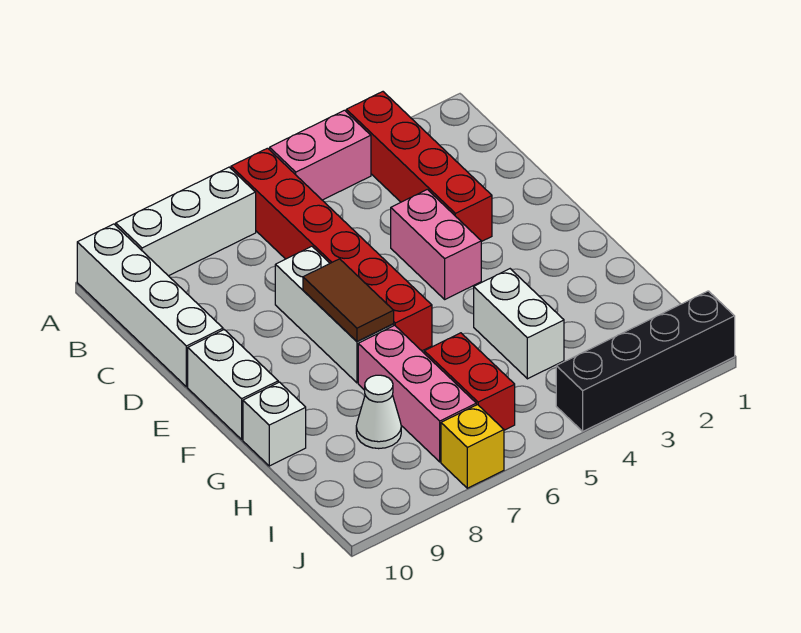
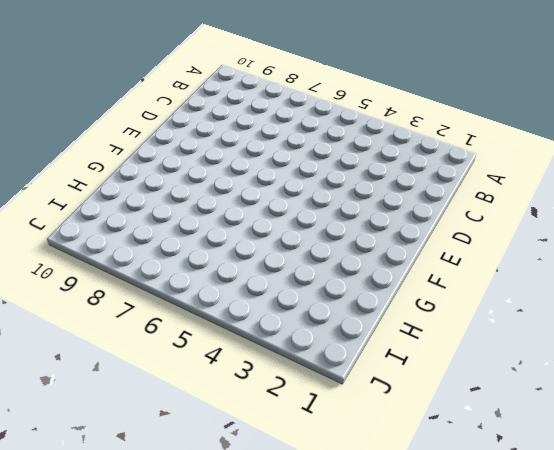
none -> red 1x4 brick [346,92,492,242]
none -> pink 1x2 brick [270,110,371,200]
none -> red 1x6 brick [231,148,432,351]

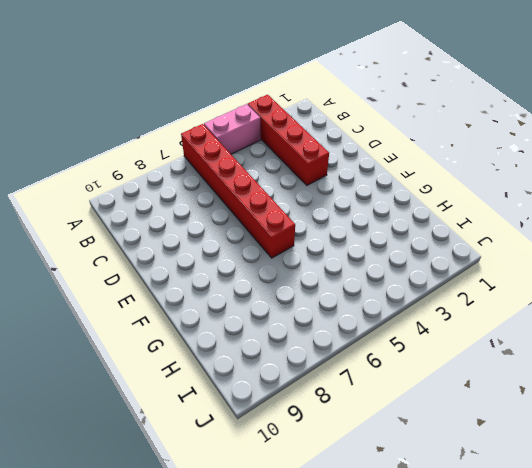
none -> white 1x3 brick [116,167,256,276]
none -> white 1x4 brick [77,224,223,387]
none -> pink 1x2 brick [391,189,481,299]

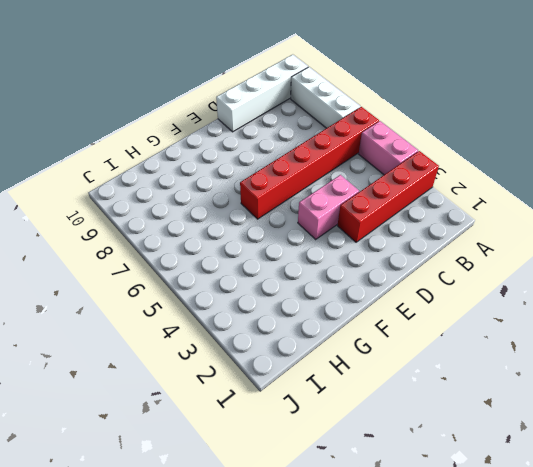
none -> white 1x3 brick [275,246,394,383]
none -> white 1x2 brick [188,330,278,439]
none -> white 1x2 brick [474,269,564,379]

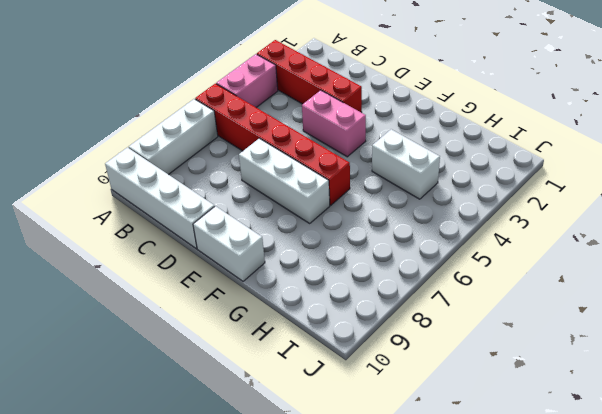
none -> pink 1x3 brick [358,325,476,462]
none -> white 1x1 brick [243,382,306,466]
none -> red 1x2 brick [424,333,515,430]

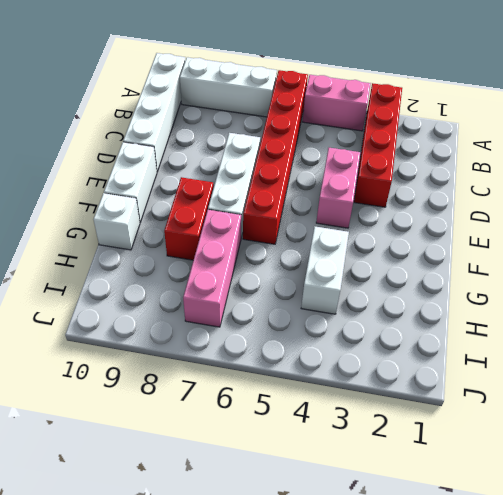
red 1x2 brick [164,177,214,260] -> red 1x2 brick moved to [424,333,515,430]
none -> white 1x1 cone [356,375,401,449]
none -> black 1x4 brick [556,291,735,431]
none -> yellow 1x1 brick [441,405,504,488]

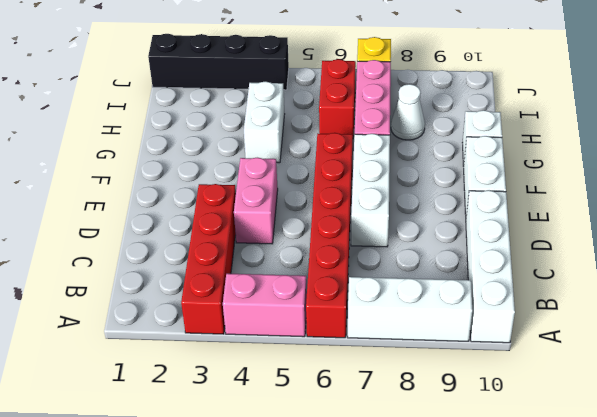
none -> brown 1x2 tile [303,259,394,342]

